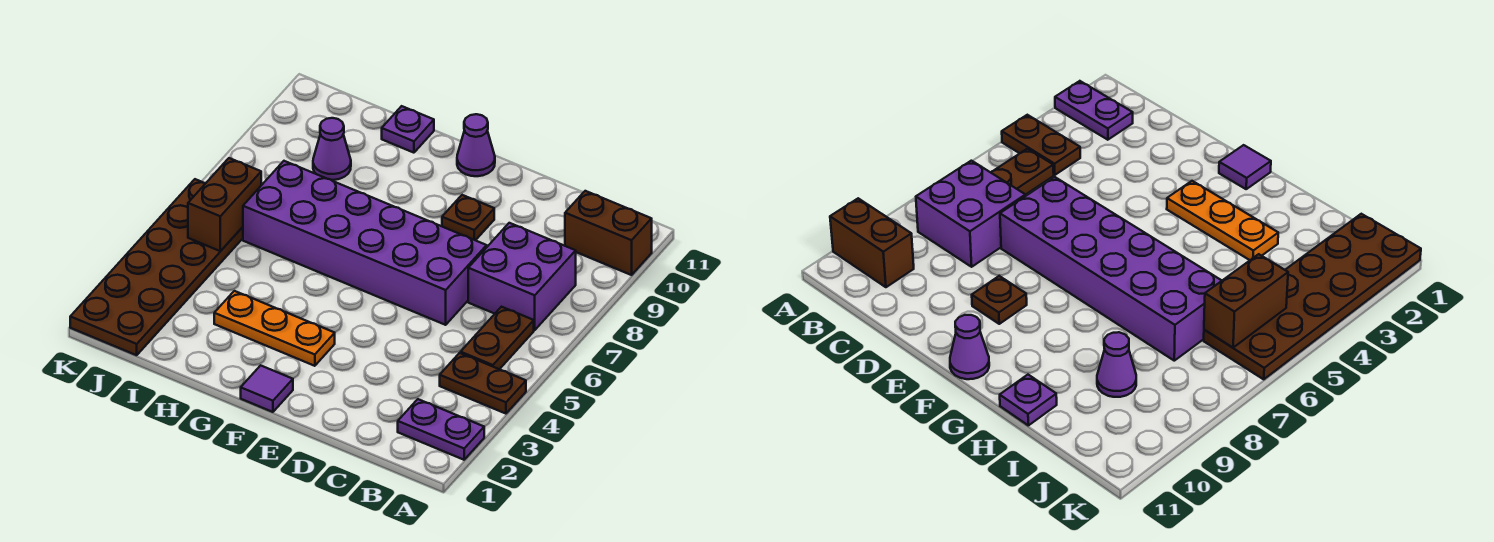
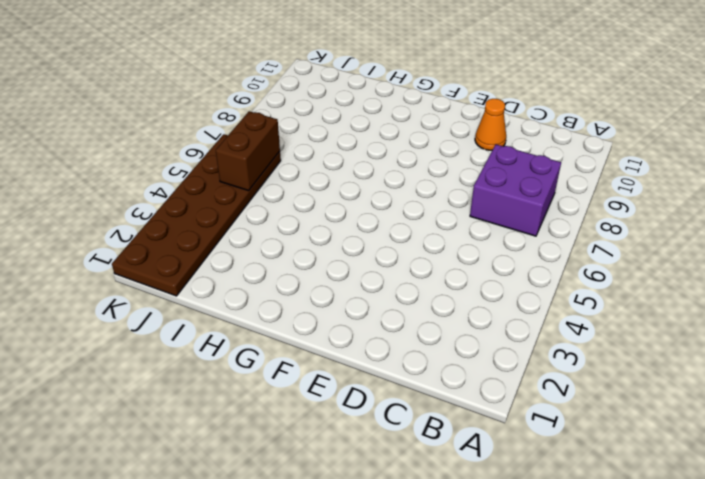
orange 1x1 cone [475,99,506,150] -> none
none -> purple 1x2 plate [398,399,484,460]
none -> brown 1x2 plate [440,353,526,414]
none -> brown 1x2 brick [565,191,652,275]

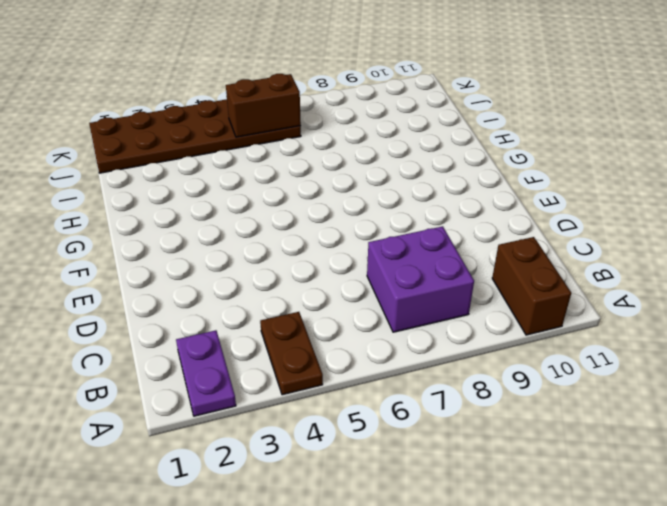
none -> brown 1x2 plate [461,307,534,369]
none -> purple 2x6 brick [243,161,487,325]
none -> brown 1x1 plate [442,195,494,240]

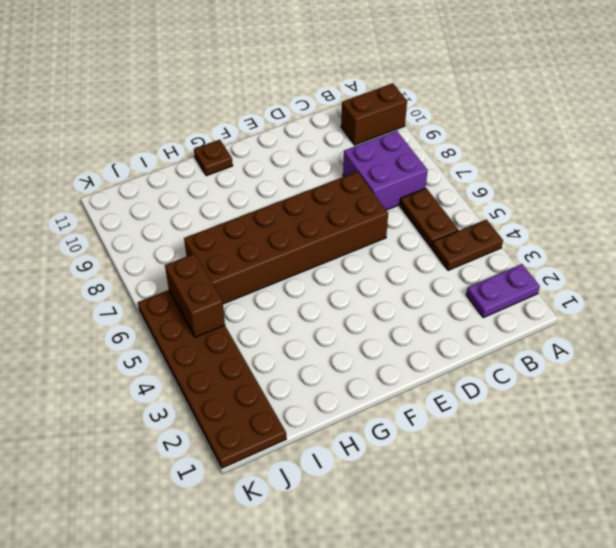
brown 2x6 brick [184,172,388,304] -> purple 2x6 brick [243,161,487,325]
brown 1x1 plate [194,140,233,176] -> brown 1x1 plate moved to [442,195,494,240]
none -> purple 1x1 tile [241,365,293,412]
none -> orange 1x3 plate [214,291,335,366]
none -> purple 1x1 cone [457,114,495,176]

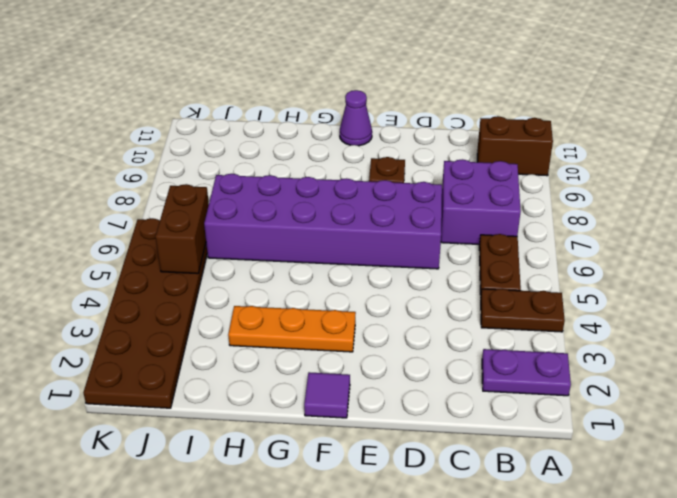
none -> purple 1x1 plate [382,106,434,153]
none -> purple 1x1 cone [313,118,351,180]

